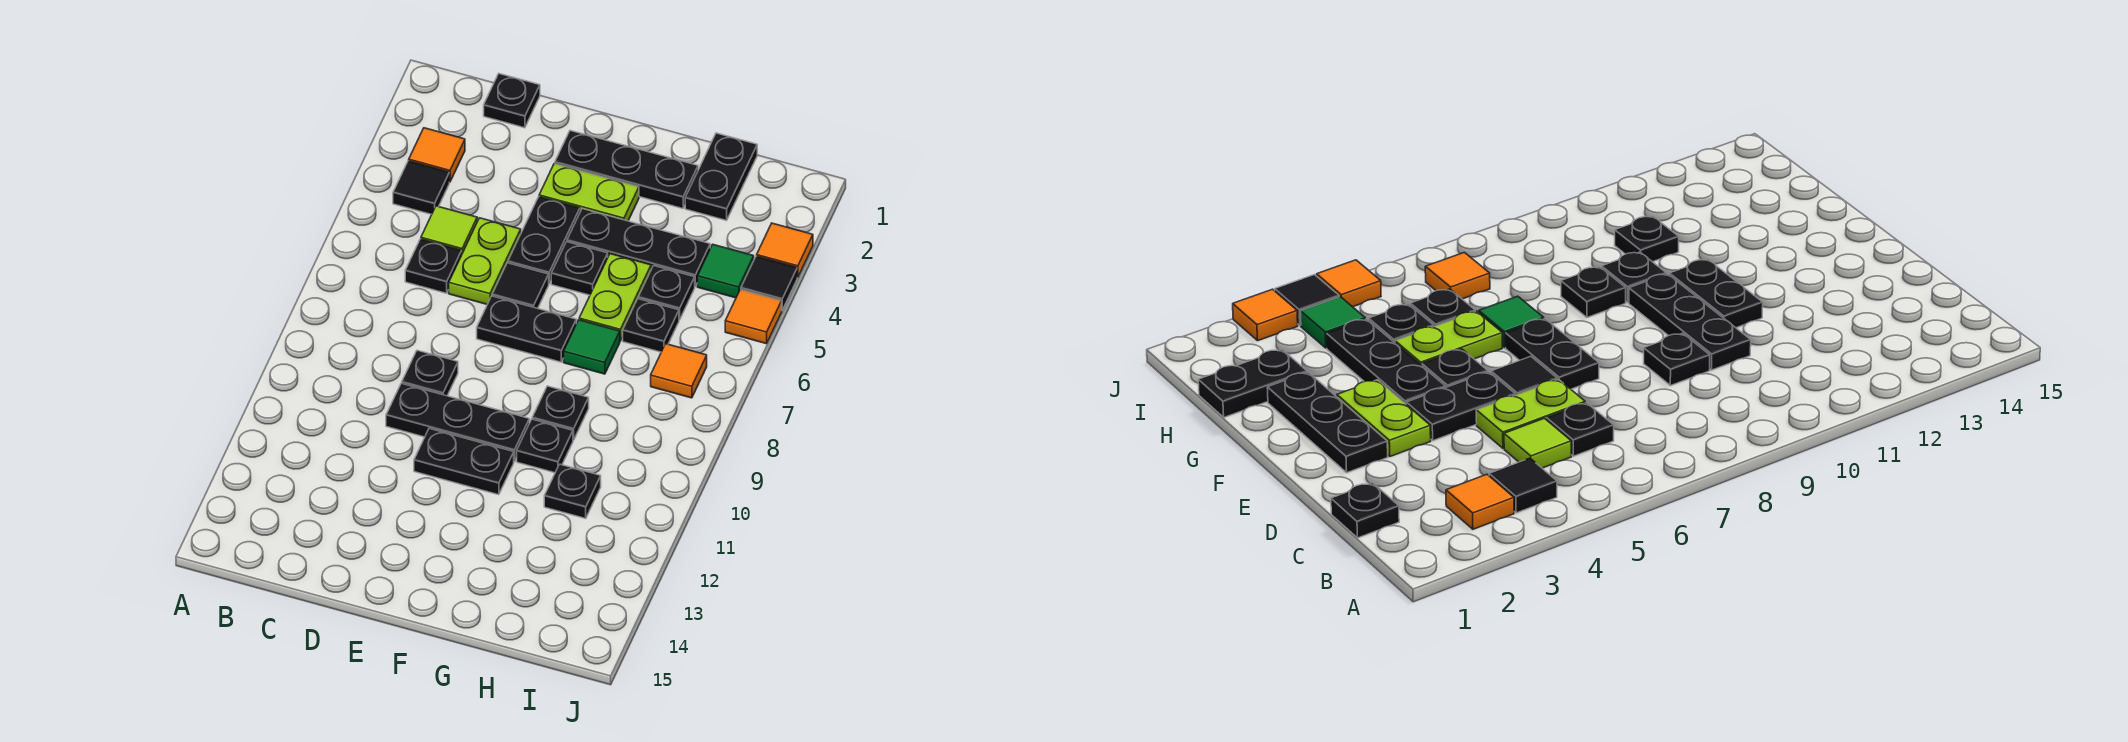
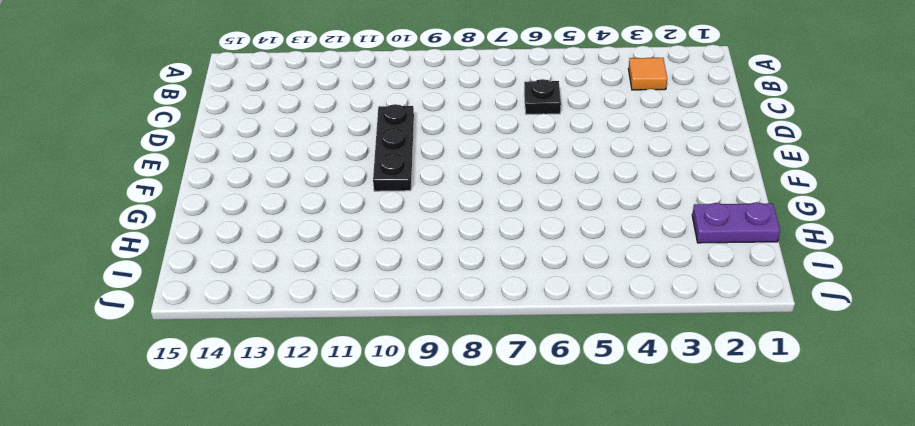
purple 1x2 plate [692,202,780,243] -> black 1x2 plate [685,133,757,220]
none -> black 1x1 tile [393,161,449,214]
none -> black 1x1 plate [484,74,540,128]
none -> lime 1x1 tile [421,206,477,253]

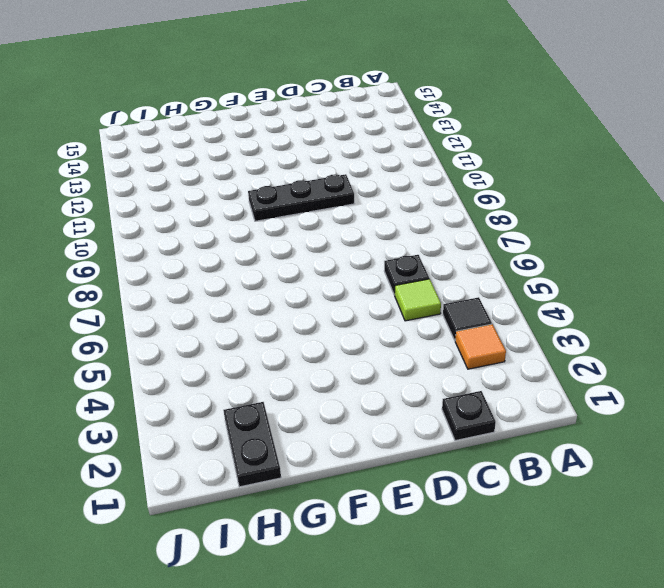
none -> lime 1x2 plate [449,218,521,304]
none -> black 1x1 plate [402,350,458,396]
none -> black 1x3 plate [555,131,698,208]

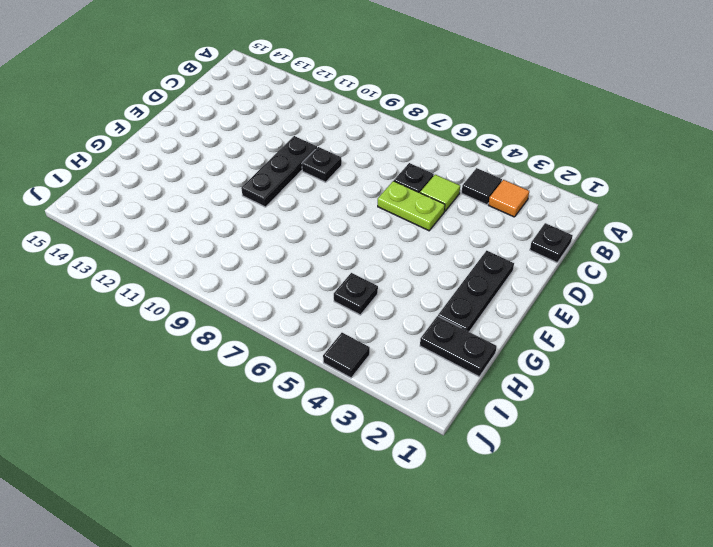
none -> lime 1x2 plate [539,164,639,221]
none -> black 1x2 plate [508,197,580,283]
none -> black 1x1 tile [492,263,549,309]

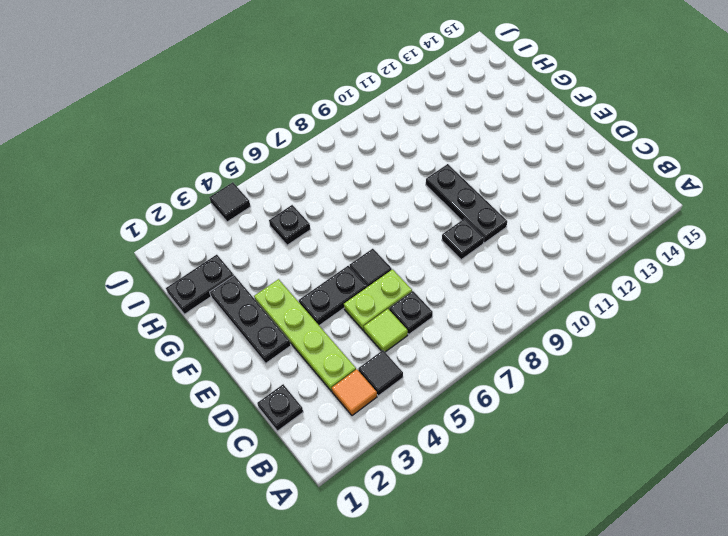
lime 1x4 plate [254,279,356,391] -> lime 1x2 plate [539,164,639,221]
none -> black 1x2 plate [477,296,576,362]
none -> black 1x2 plate [414,429,514,495]
none -> black 1x3 plate [567,209,710,286]

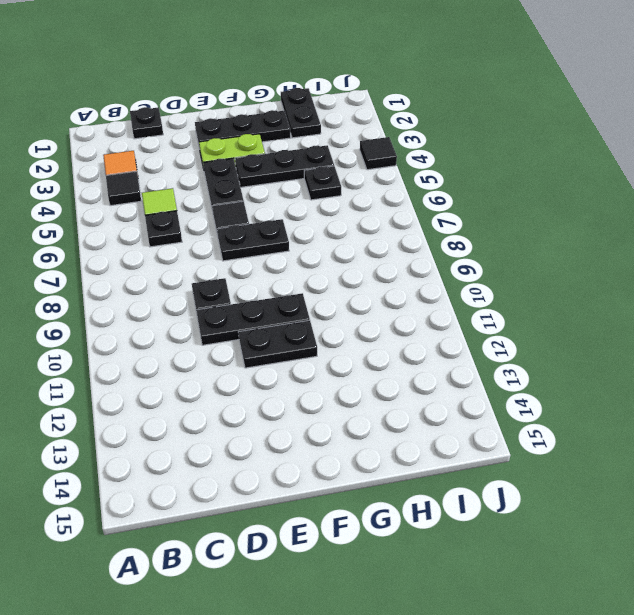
none -> lime 1x2 plate [449,218,521,304]
none -> black 1x1 plate [551,242,608,295]
none -> lime 1x2 plate [579,254,651,341]

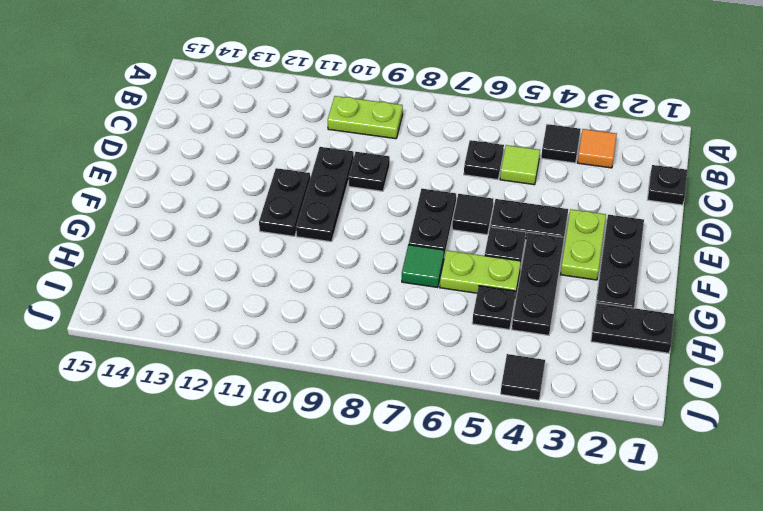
lime 1x2 plate [328,96,403,139] -> lime 1x2 plate moved to [449,218,521,304]
none -> black 1x1 plate [532,386,589,440]
none -> black 1x1 plate [517,419,573,473]
none -> black 1x1 plate [623,299,679,352]

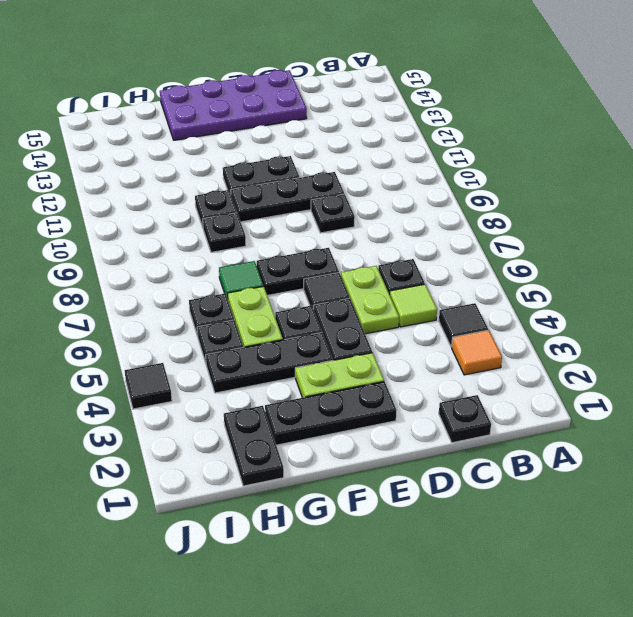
purple 2x4 plate [160,70,307,140] -> none
none -> black 1x1 plate [544,464,601,518]
none -> green 1x1 tile [697,244,754,298]
none -> orange 1x1 tile [651,344,707,398]

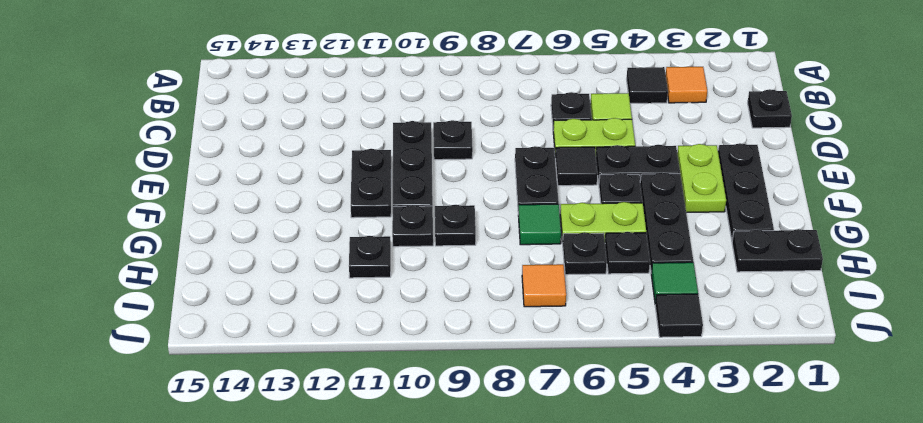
none -> orange 1x1 tile [757,223,813,277]
none -> orange 1x1 tile [725,289,782,344]

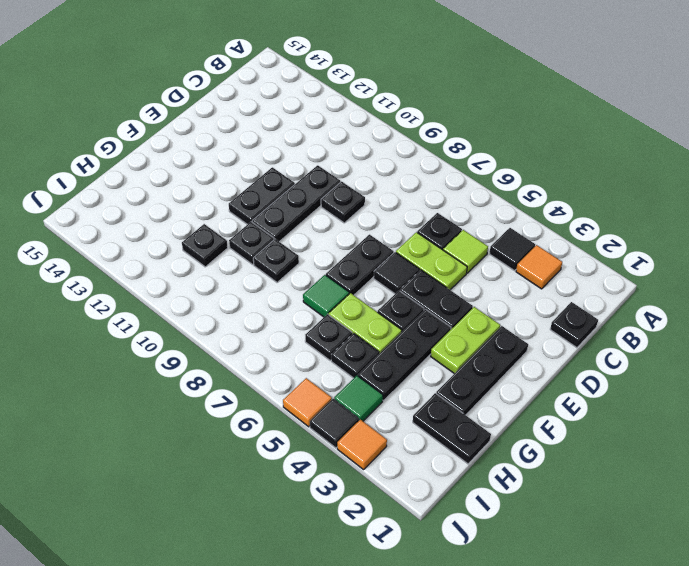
none -> orange 1x1 tile [651,344,707,398]

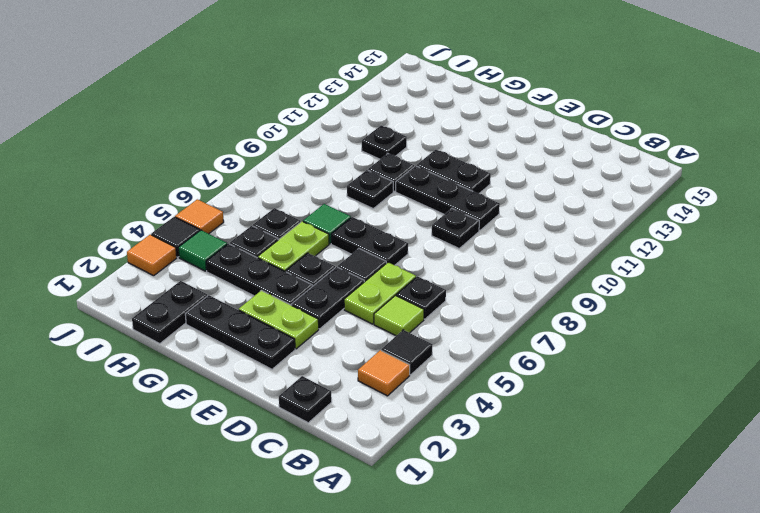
none -> orange 1x1 tile [651,344,707,398]

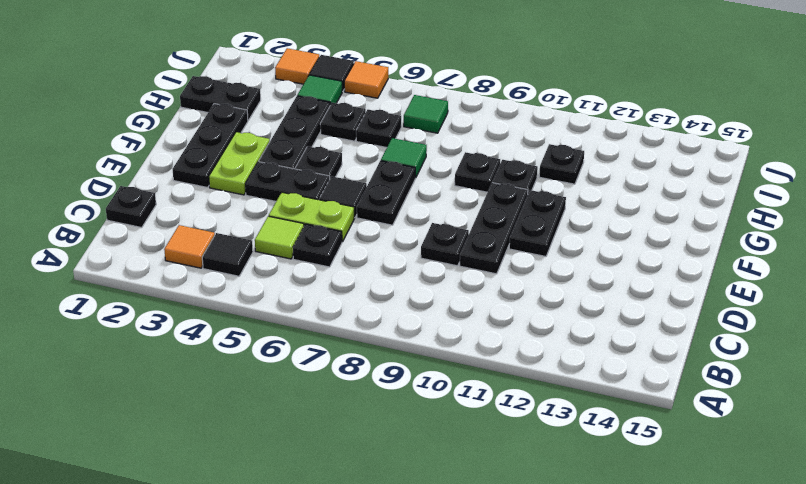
green 1x1 tile [404,95,448,133] -> orange 1x1 tile [651,344,707,398]
none -> lime 1x2 plate [579,254,651,341]

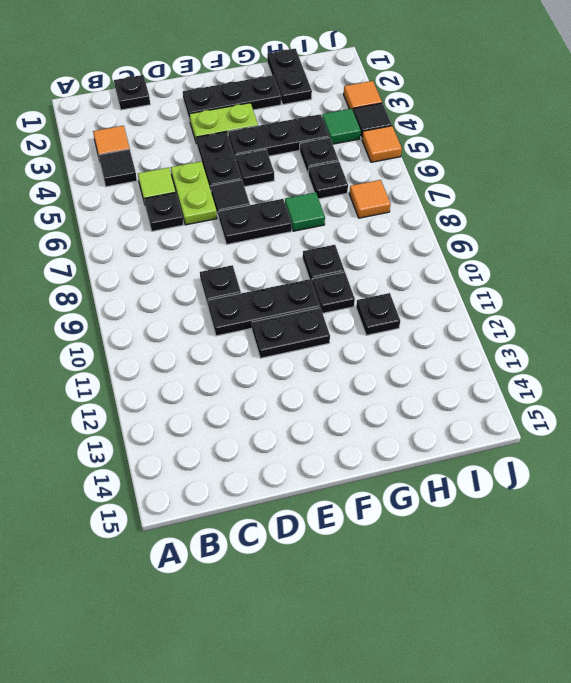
none -> lime 1x2 plate [579,254,651,341]

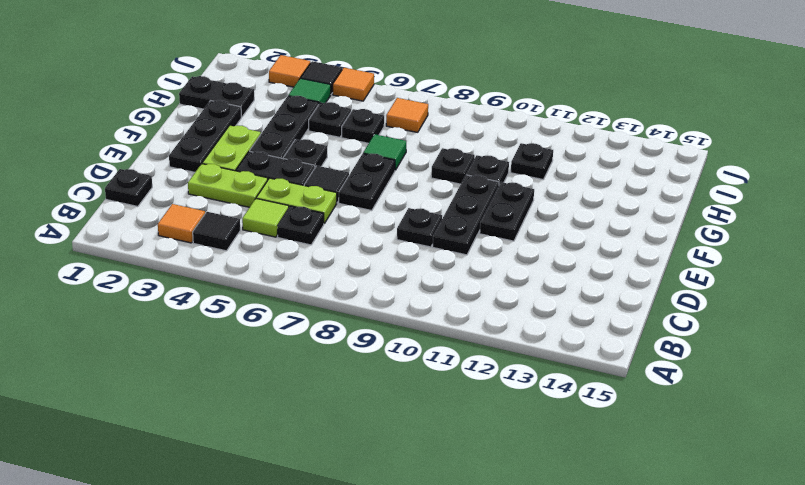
lime 1x2 plate [188,164,268,207] -> lime 1x2 plate moved to [579,254,651,341]

